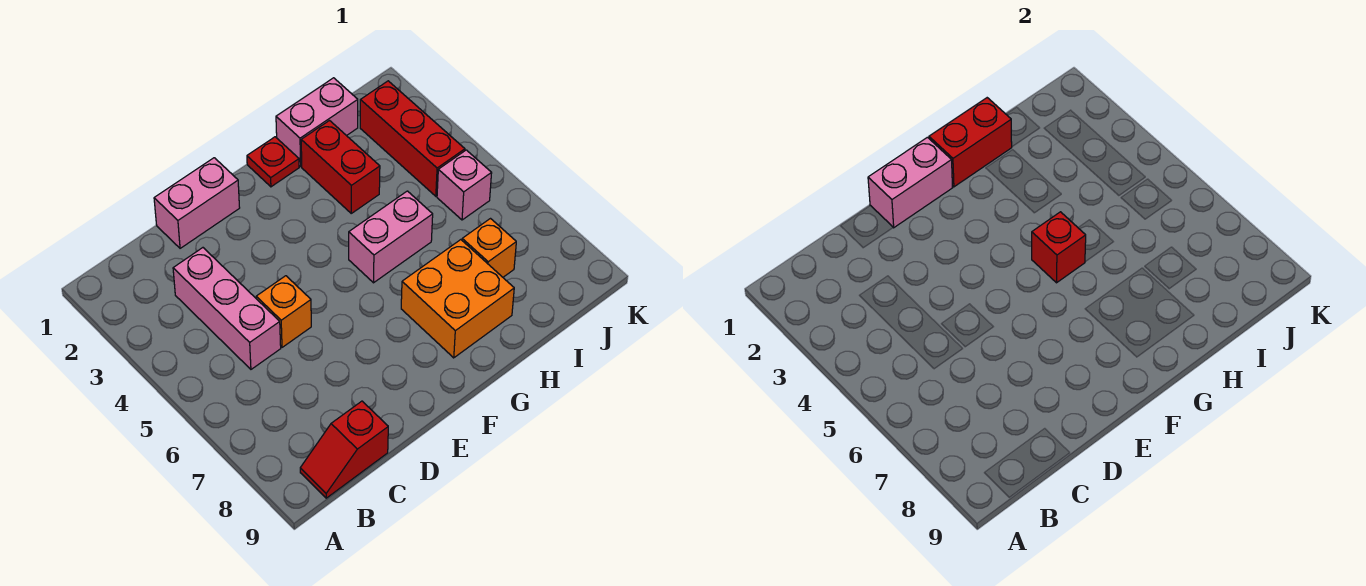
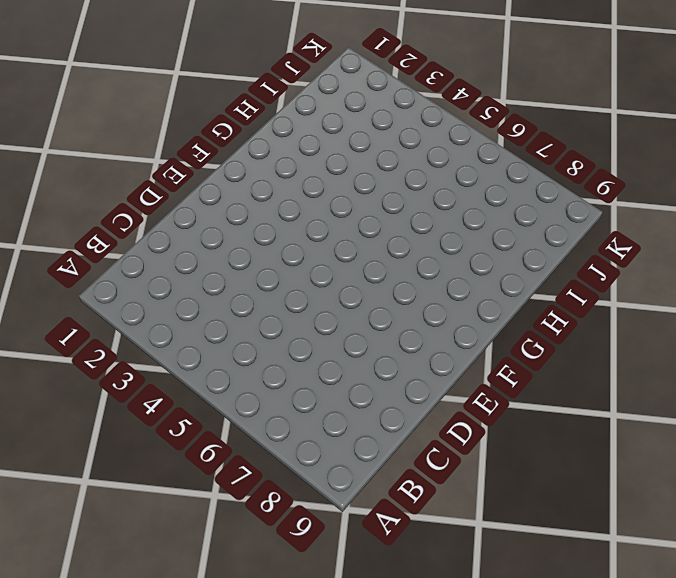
none -> red 1x2 slope [300,401,388,498]
none -> pink 1x3 brick [173,248,281,369]
none -> pink 1x2 brick [154,158,240,248]

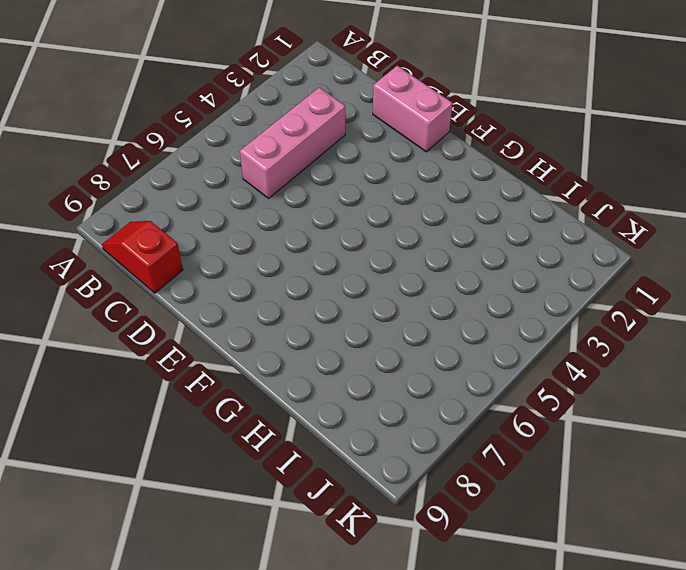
none -> orange 1x1 brick [256,276,311,347]
none -> red 1x1 plate [247,137,299,187]
none -> pink 1x2 brick [349,191,433,283]

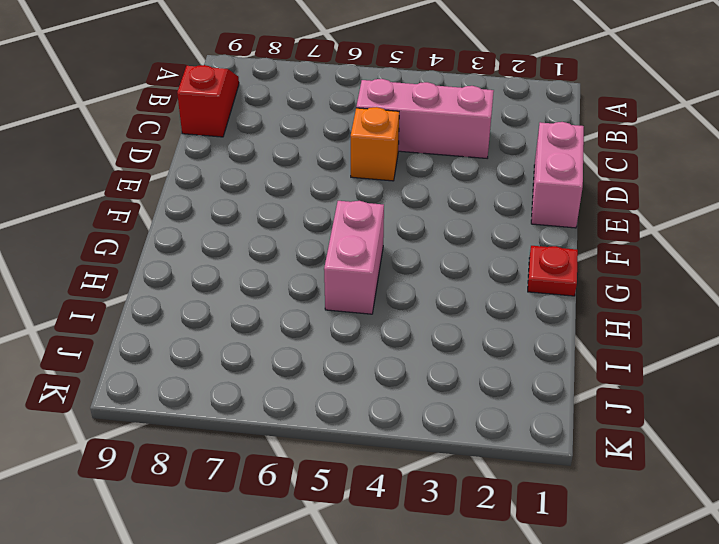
none -> orange 2x2 brick [401,240,514,358]
none -> pink 1x2 brick [276,78,358,166]
none -> red 1x2 brick [301,121,380,213]

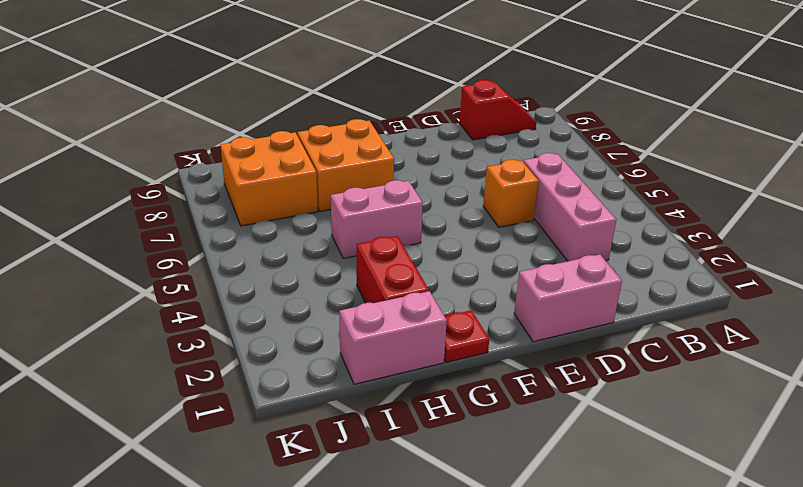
orange 2x2 brick [220,131,318,226] -> orange 1x1 brick [462,219,516,277]
none -> red 1x3 brick [360,81,465,196]
none -> pink 1x1 brick [437,150,492,220]
none -> pink 1x2 brick [868,137,952,228]

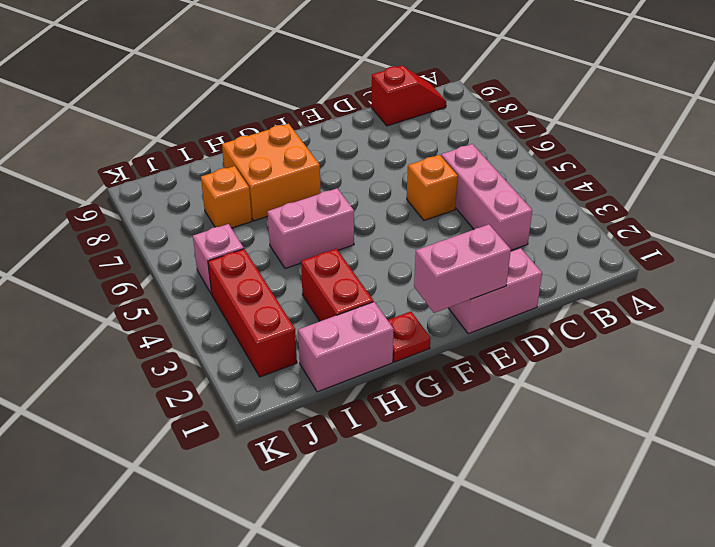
none -> red 1x2 brick [929,98,1012,187]
none -> red 1x1 brick [1032,212,1086,283]

